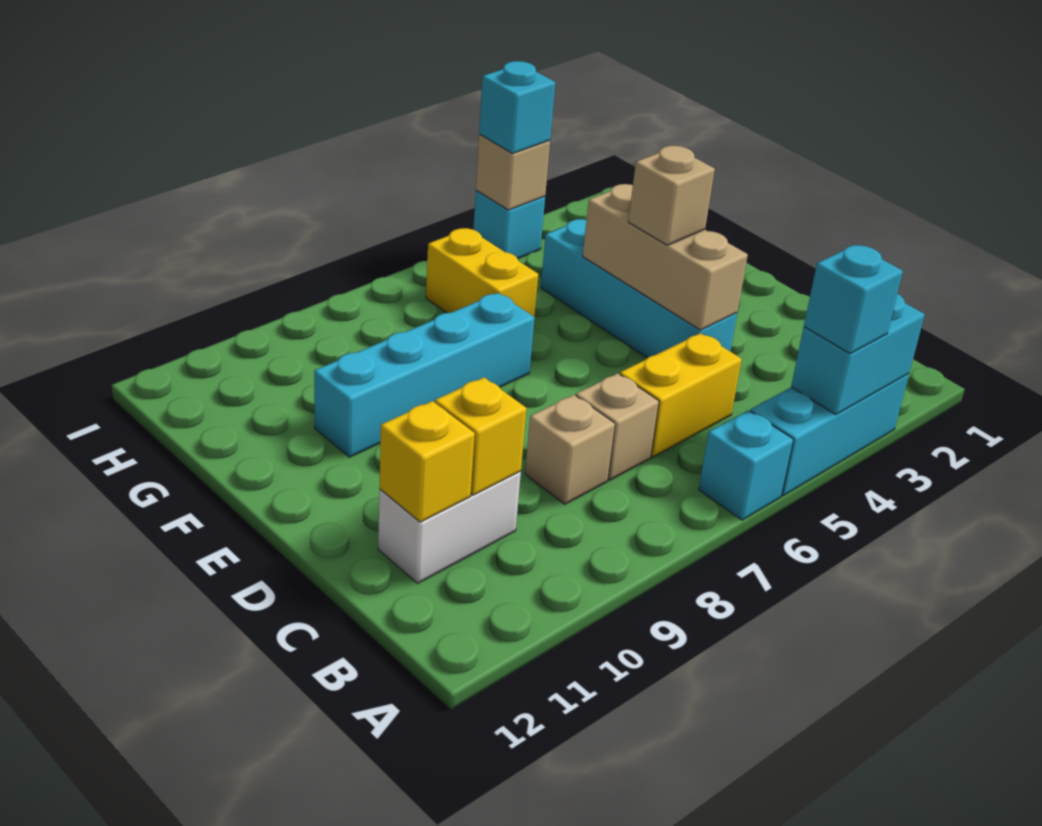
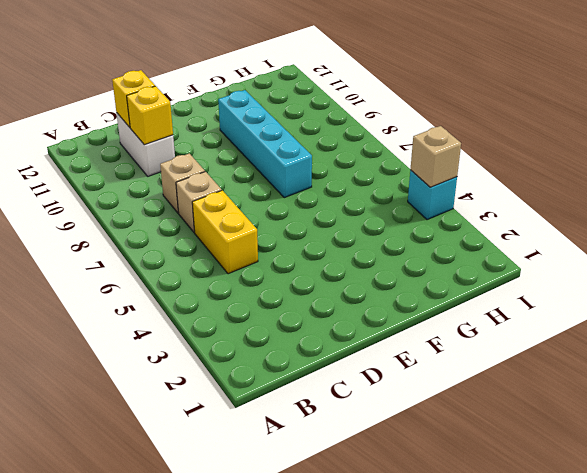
none -> cyan 1x3 brick [750,374,909,496]
none -> cyan 1x1 brick [699,410,794,520]
none -> cyan 1x4 brick [541,219,737,358]

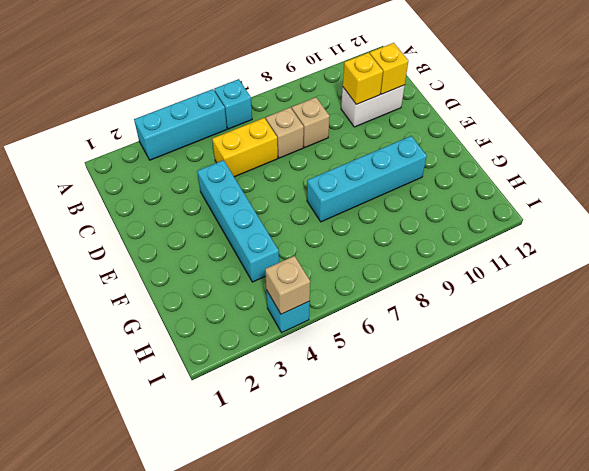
none -> yellow 1x2 brick [426,228,538,317]
none -> cyan 1x2 brick [791,294,925,415]
none -> tan 1x3 brick [583,184,748,330]

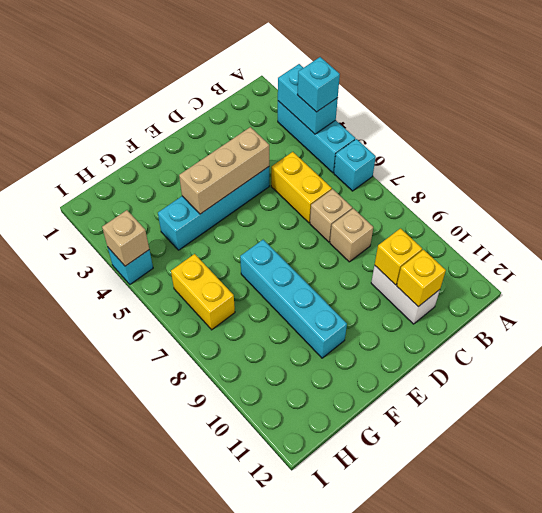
yellow 1x2 brick [171,254,235,330] -> yellow 1x2 brick turned to [426,228,538,317]
none -> tan 1x1 brick [628,146,715,245]
none -> cyan 1x1 brick [479,61,555,153]

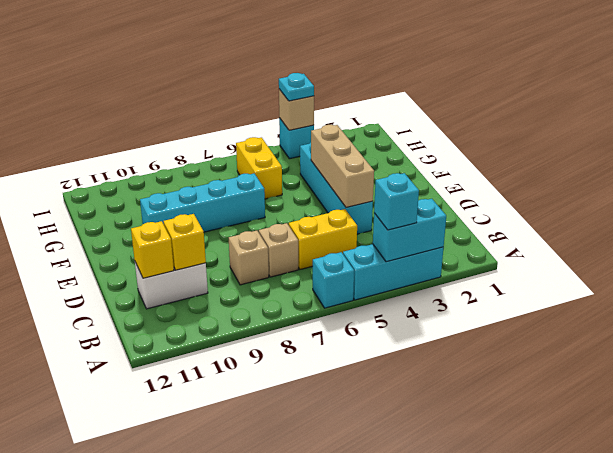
cyan 1x1 plate [279,73,314,101] -> cyan 1x1 brick [479,61,555,153]
none -> tan 1x1 brick [628,146,715,245]

